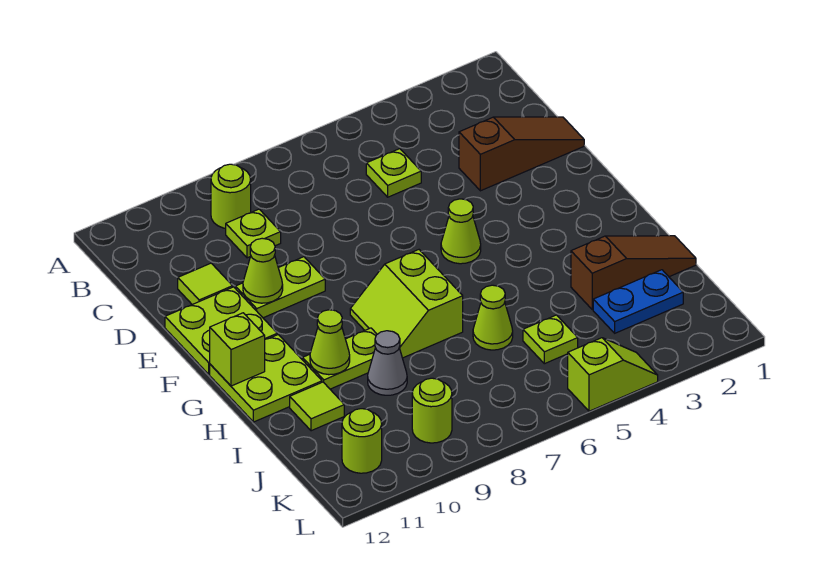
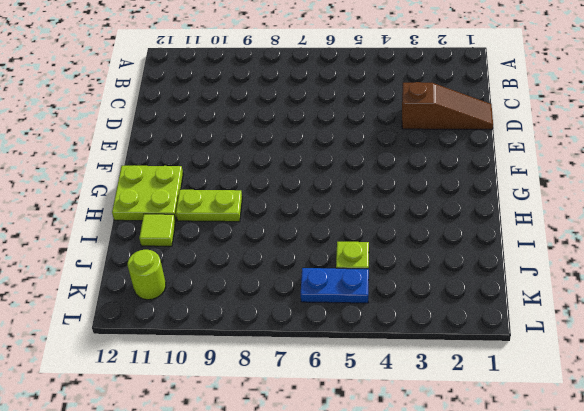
blue 1x2 plate [301,268,369,303] -> blue 1x2 plate moved to [593,270,683,333]
none -> lime 1x1 round brick [211,164,251,228]
none -> lime 1x1 plate [366,149,421,197]
none -> lime 1x1 plate [226,209,281,258]

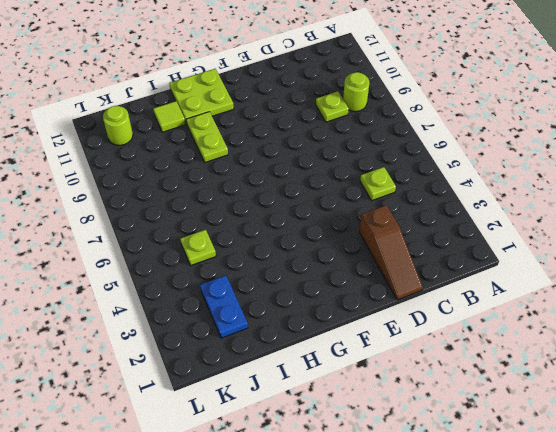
none -> lime 1x1 tile [178,263,233,305]
none -> lime 1x2 plate [235,257,325,318]
none -> lime 2x2 plate [165,287,277,374]

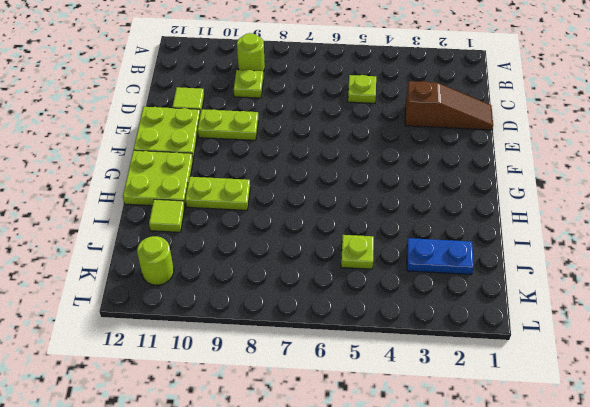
none -> lime 1x1 cone [441,199,481,264]
none -> lime 2x2 slope [350,250,463,358]
none -> brown 1x3 slope [571,236,696,310]

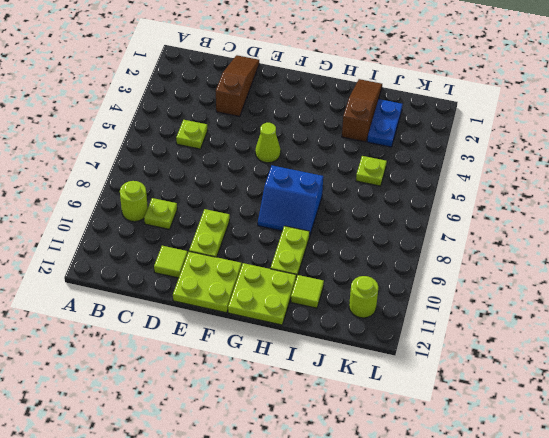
blue 2x2 slope [258,165,323,234] -> lime 2x2 slope [350,250,463,358]
none -> lime 1x1 cone [473,285,513,350]
none -> grey 1x1 cone [368,331,407,395]
none -> lime 1x1 round brick [412,378,452,443]

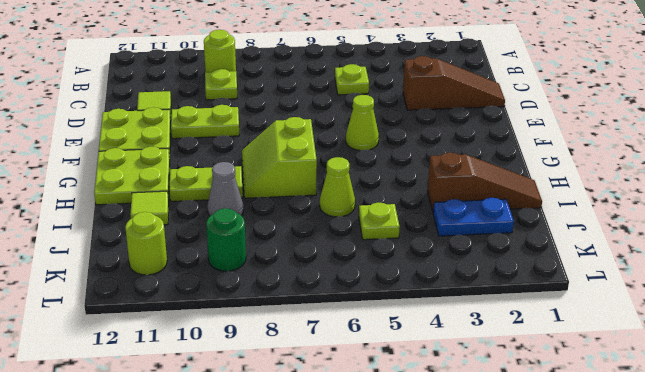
green 1x1 round brick [206,208,246,271] -> lime 1x1 round brick [412,378,452,443]
none -> lime 1x2 slope [568,338,658,411]
none -> lime 1x1 cone [243,238,283,303]
none -> lime 1x1 brick [210,313,265,386]

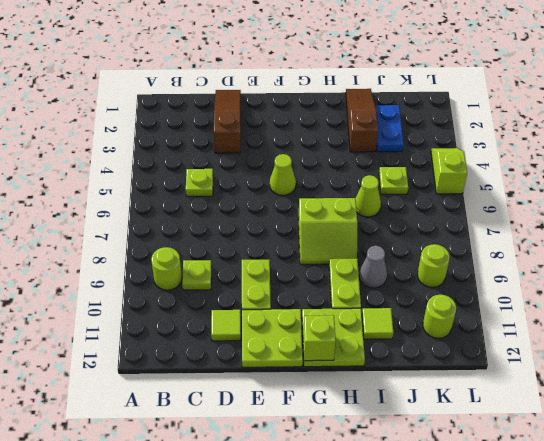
none -> lime 1x1 cone [243,238,283,303]
none -> lime 1x1 cone [310,310,350,375]

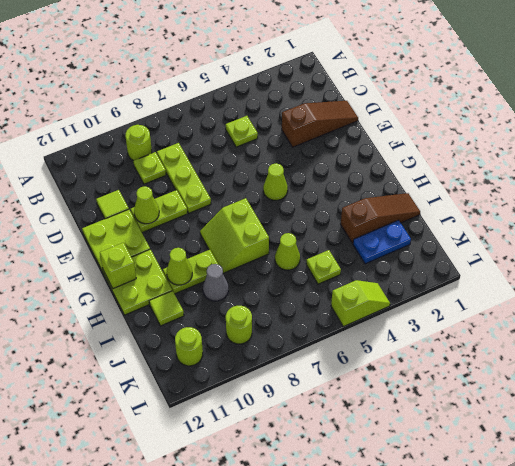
lime 1x3 plate [157,143,211,213] -> none

